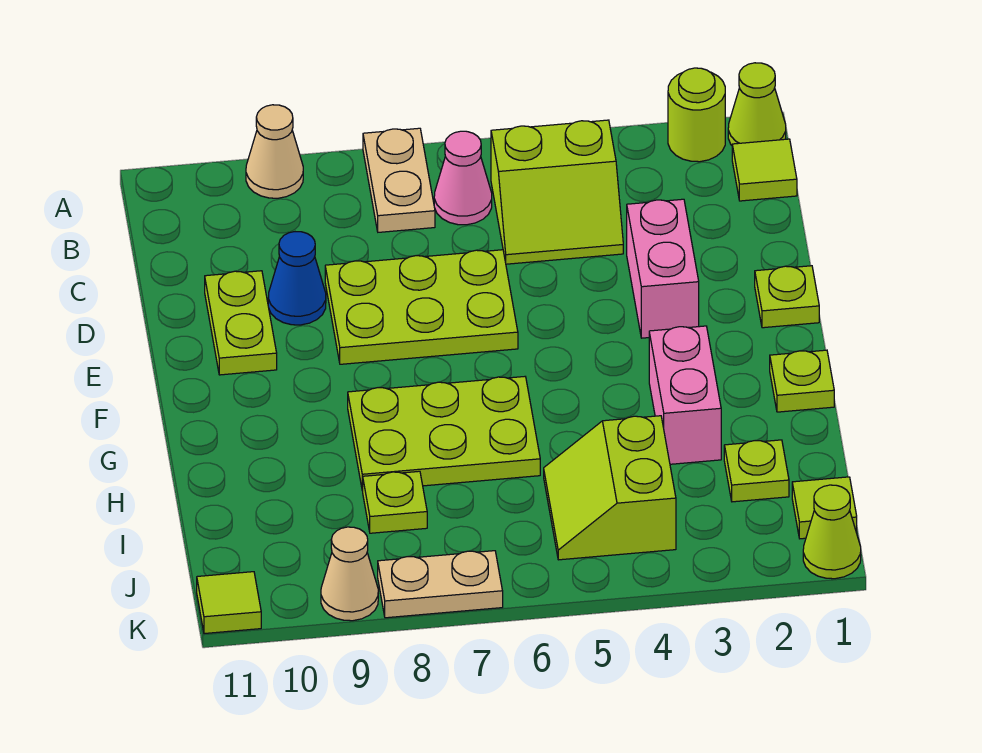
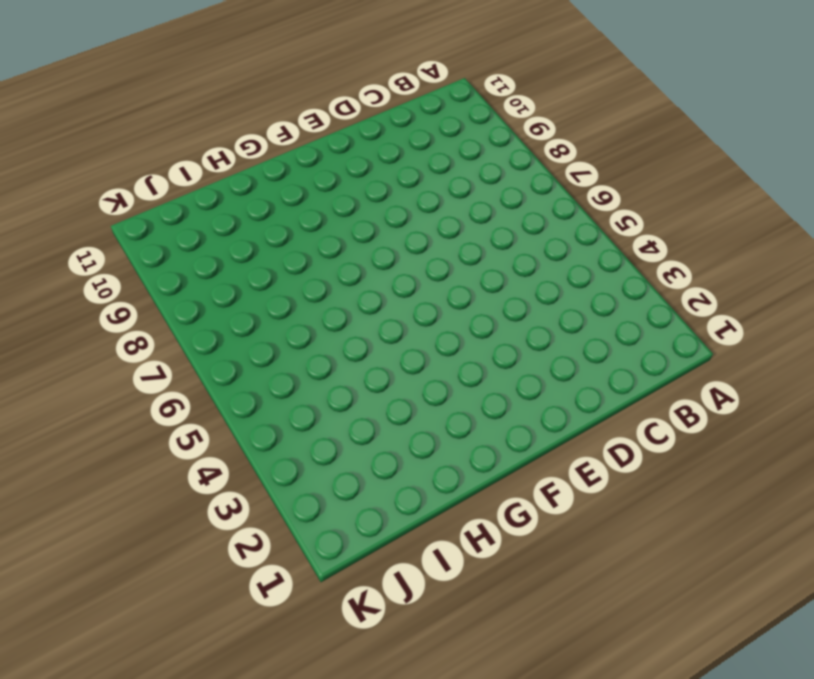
none -> lime 1x1 cone [728,63,786,145]
none -> lime 1x1 round brick [668,68,725,162]
none -> tan 1x2 plate [363,128,435,232]

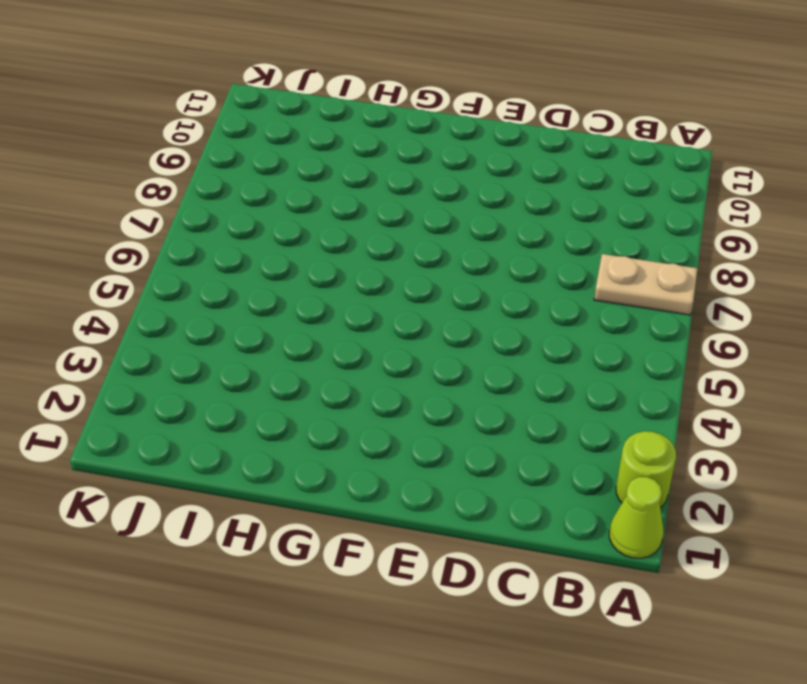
none -> tan 1x1 cone [246,105,303,198]
none -> lime 1x1 tile [732,139,797,201]
none -> lime 2x2 slope [491,120,623,264]

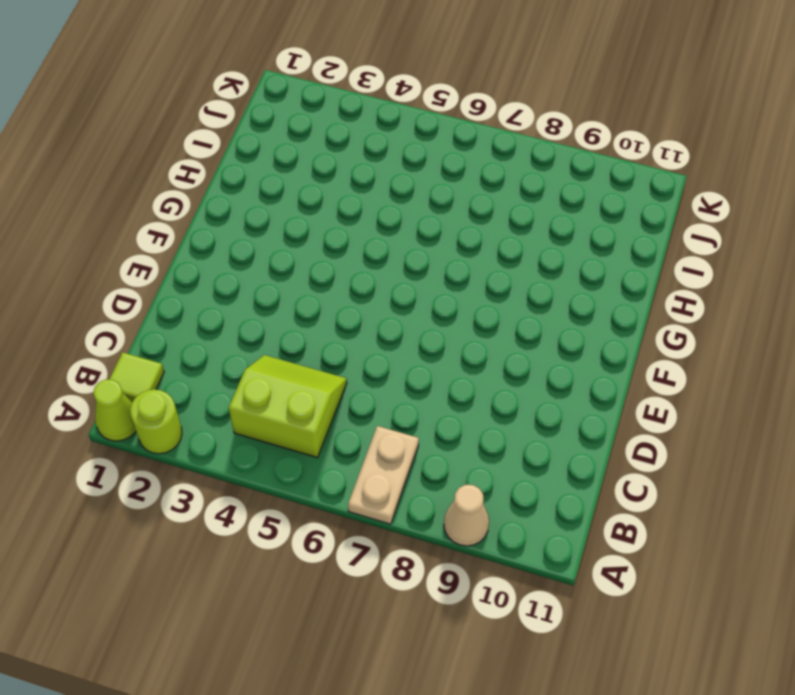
none -> pink 1x1 cone [434,131,492,225]
none -> pink 1x2 brick [627,199,699,338]
none -> lime 2x3 plate [325,250,518,364]

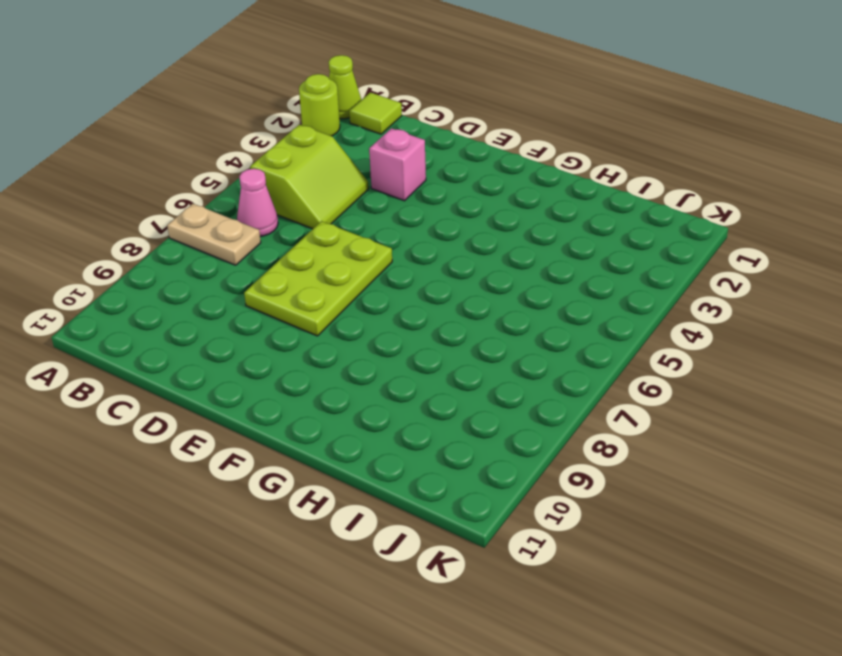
pink 1x1 brick [369,128,426,201] -> pink 1x2 brick [627,199,699,338]
none -> tan 1x1 cone [246,105,303,198]
none -> blue 1x1 cone [268,232,326,325]
none -> lime 1x2 plate [205,271,277,375]

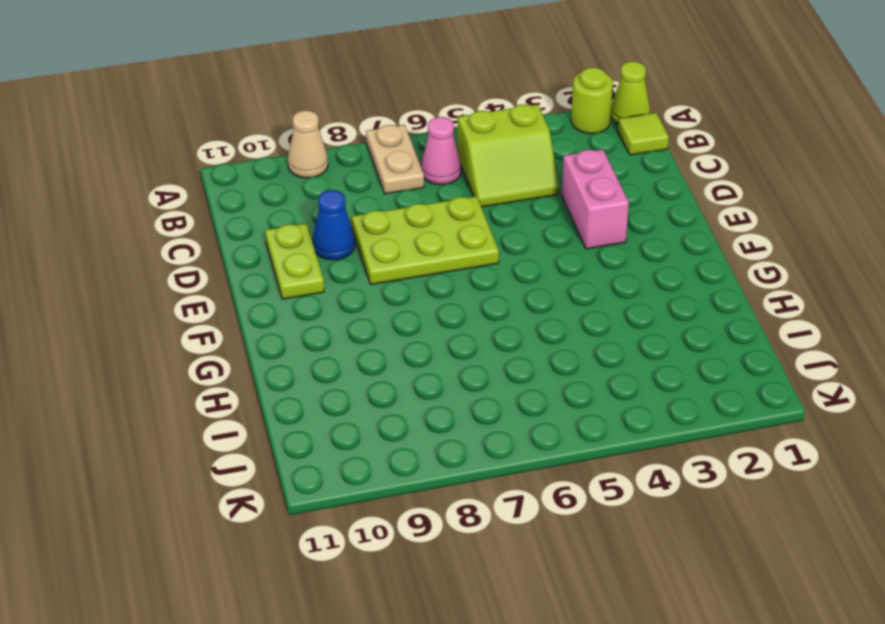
none -> lime 1x1 plate [755,266,819,328]
none -> lime 1x1 plate [770,350,834,412]
none -> pink 1x2 brick [649,326,721,464]

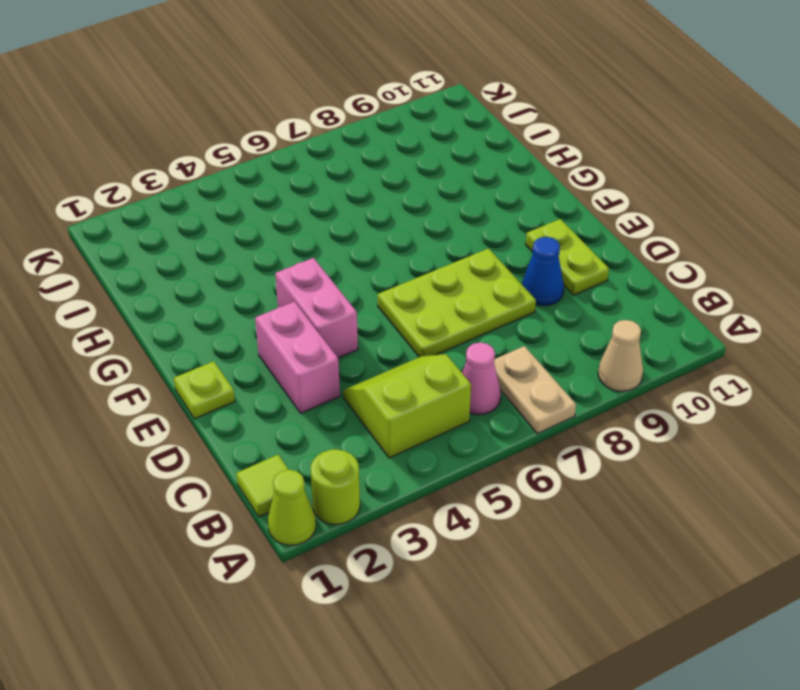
pink 1x2 brick [275,258,358,358] -> pink 1x2 brick moved to [649,326,721,464]
none -> lime 1x1 plate [770,350,834,412]
none -> lime 2x3 plate [348,377,540,491]
none -> lime 1x1 plate [724,440,789,502]

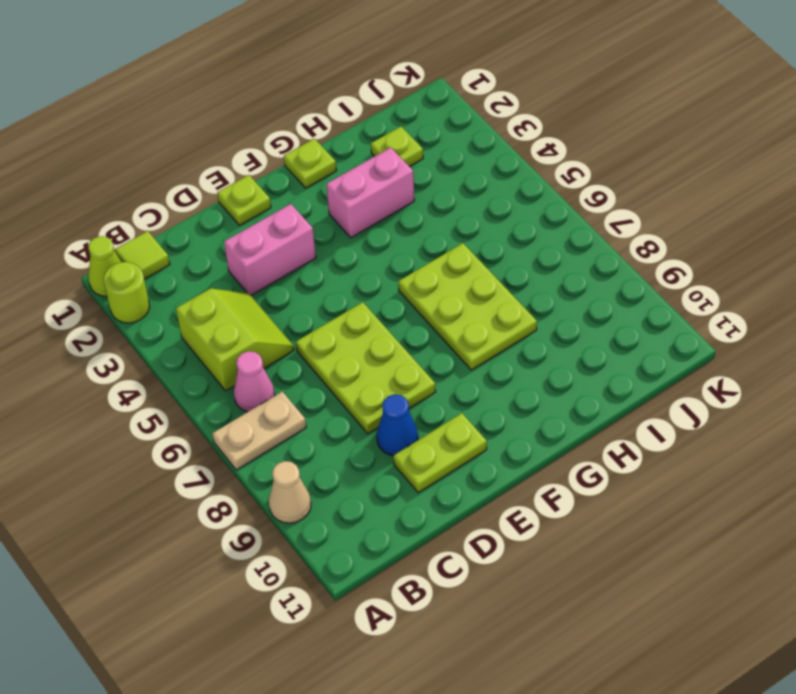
none -> lime 2x2 slope [544,416,676,560]
none -> lime 1x1 plate [363,471,427,533]
none -> lime 1x1 tile [792,477,857,539]

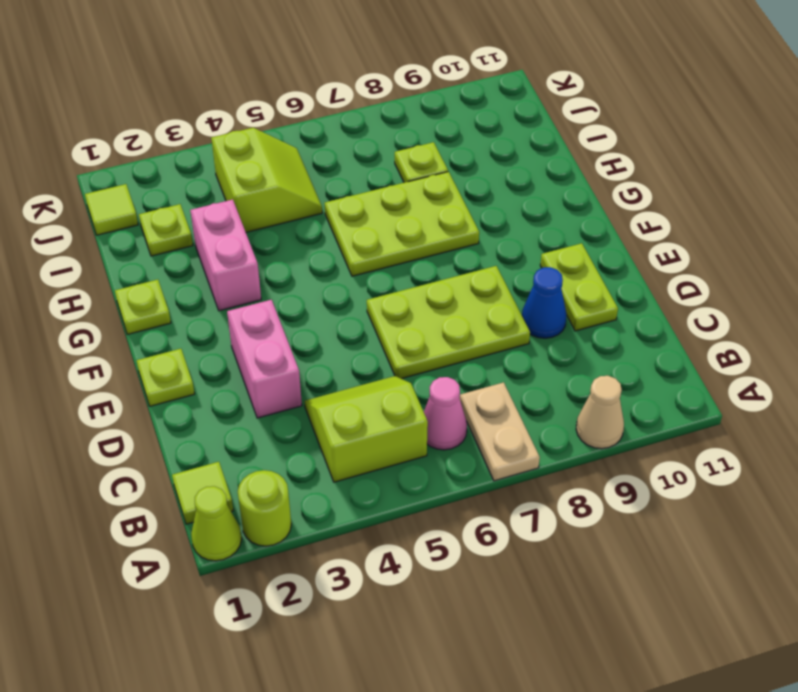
none -> lime 1x1 cone [803,485,861,579]
none -> tan 1x2 plate [378,551,503,618]
none -> tan 1x1 cone [321,527,378,621]

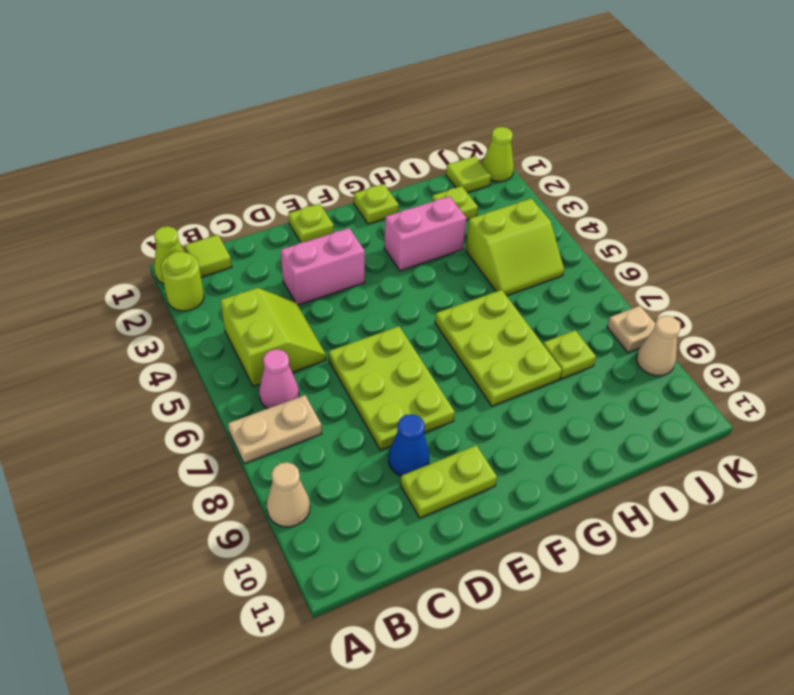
tan 1x1 plate [607,306,656,352] -> tan 1x2 plate [378,551,503,618]
none -> lime 1x1 tile [197,572,261,634]

